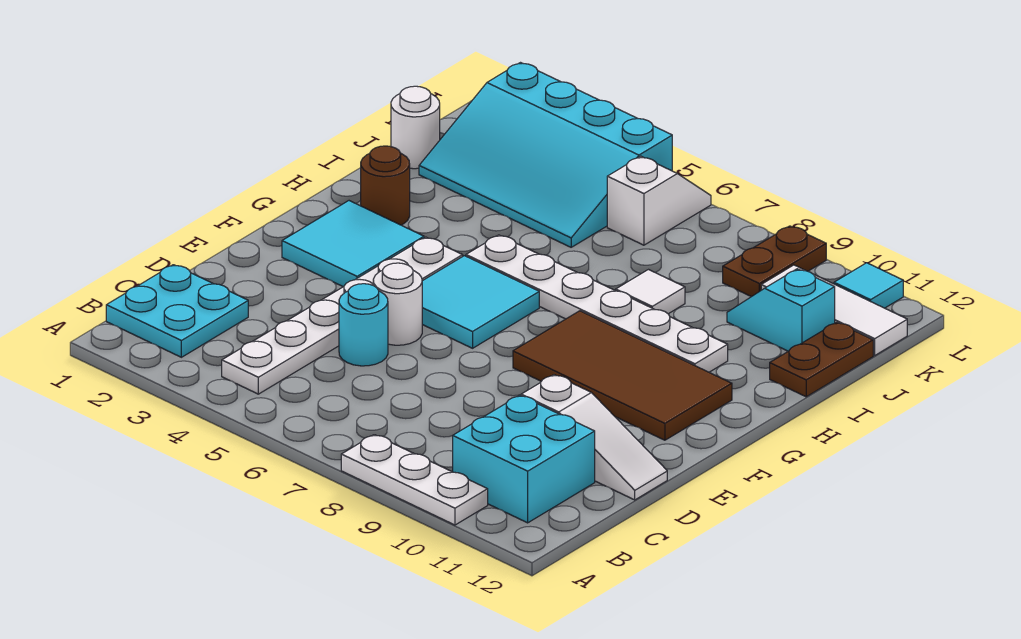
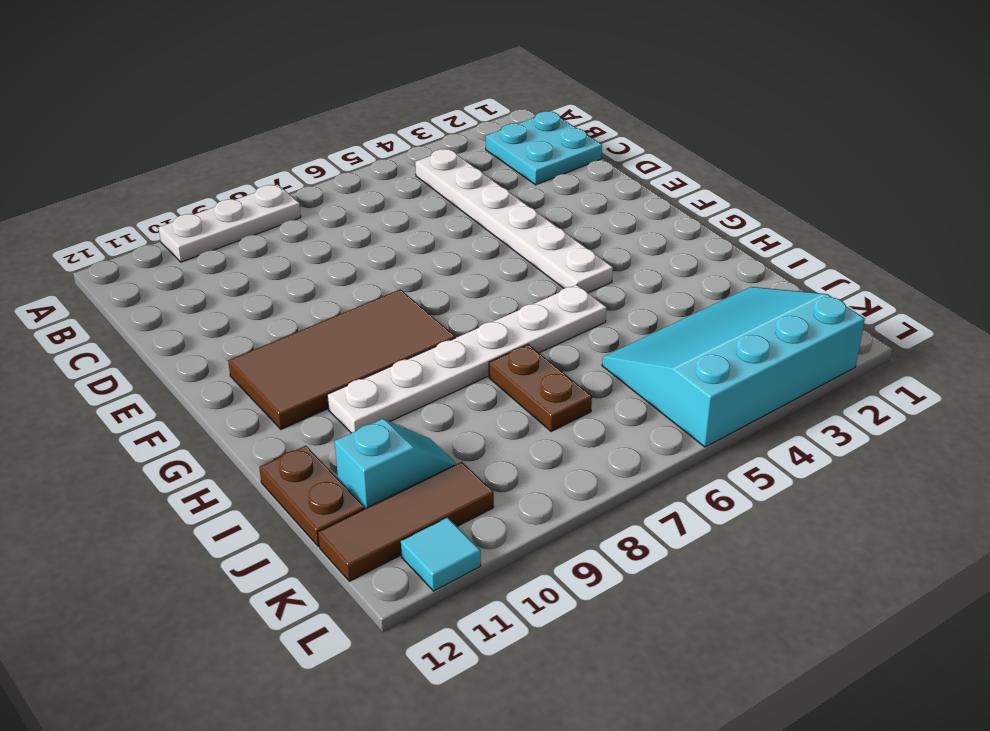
brown 1x2 plate [489,344,592,432] -> brown 1x2 plate moved to [723,226,826,297]
brown 1x3 tile [318,462,494,581] -> white 1x3 tile [761,265,907,355]
none -> cyan 2x2 brick [453,395,595,523]
none -> cyan 1x1 round brick [339,284,388,366]
none -> white 1x3 slope [521,375,667,500]

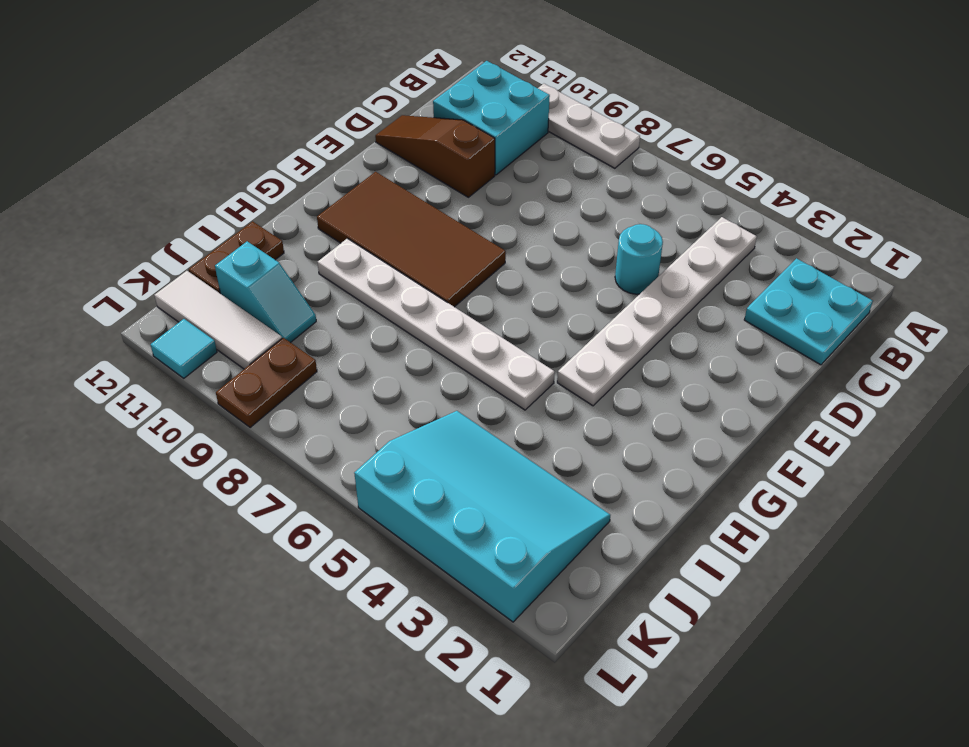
brown 1x3 slope [375,115,495,197] -> white 1x3 slope [521,375,667,500]
none -> white 1x1 round brick [373,263,422,345]
none -> cyan 2x2 tile [282,201,424,287]
none -> cyan 2x2 tile [422,256,539,348]

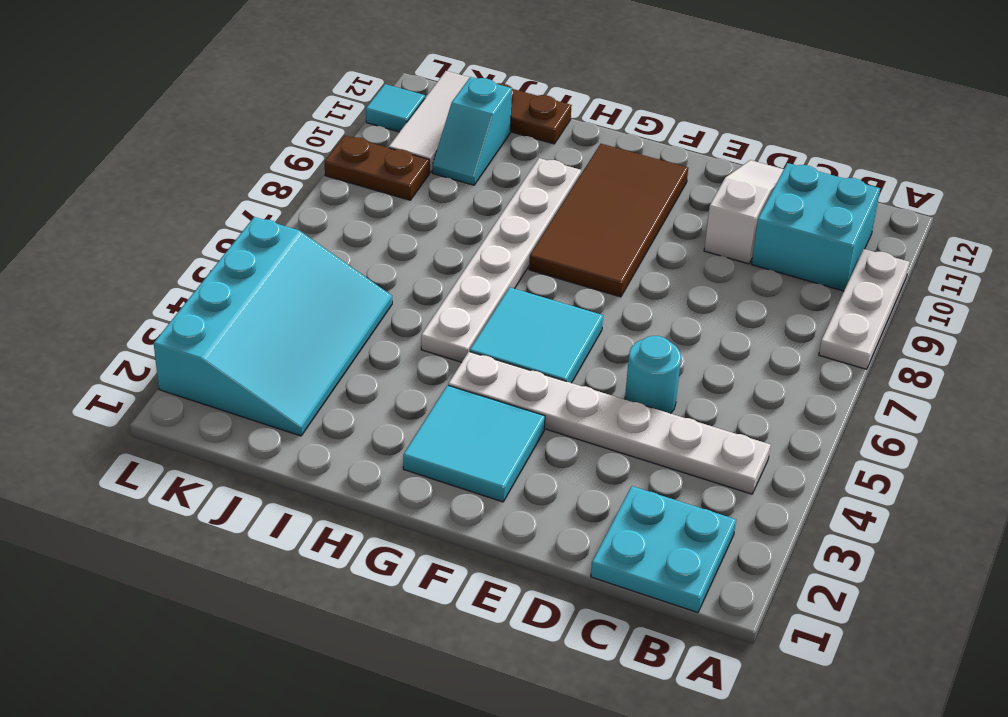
none -> white 1x1 round brick [373,263,422,345]
none -> brown 1x1 round brick [361,146,410,225]
none -> white 1x1 tile [616,270,685,314]

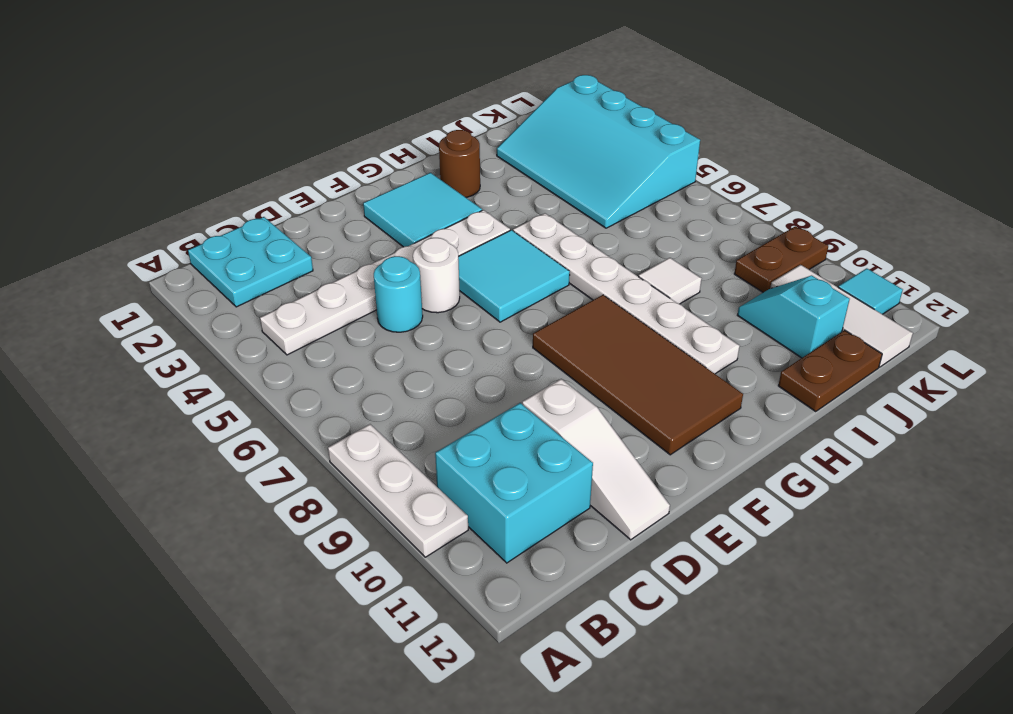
none -> white 1x1 round brick [391,86,440,169]
none -> white 1x2 slope [607,156,711,245]

